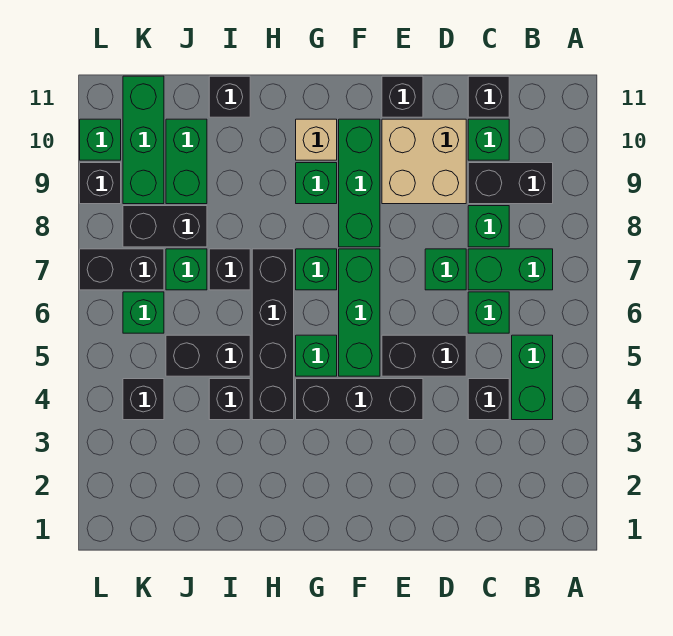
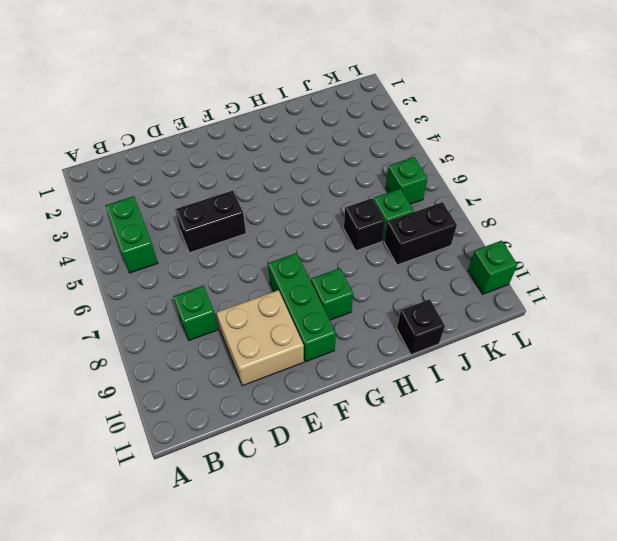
none -> green 1x2 brick [468,249,553,290]
none -> black 1x2 brick [468,163,553,204]
none -> black 1x1 brick [468,379,509,420]
none -> green 1x1 brick [468,292,509,333]

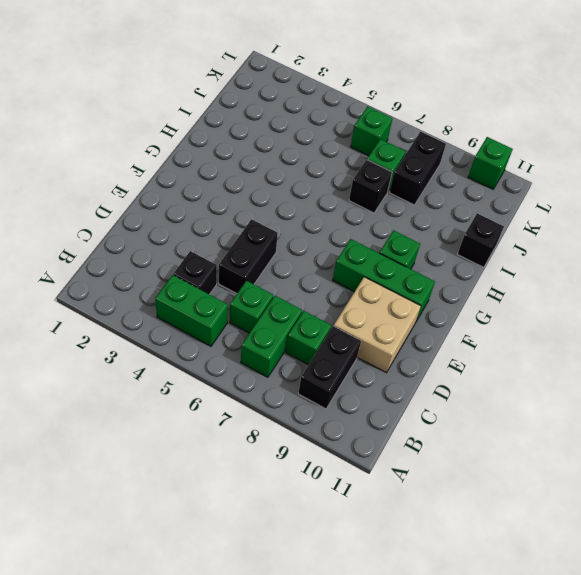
none -> green 1x1 brick [468,119,509,160]
none -> black 1x1 brick [468,76,509,117]
none -> green 1x1 brick [425,249,466,290]
none -> black 1x3 brick [296,379,423,420]

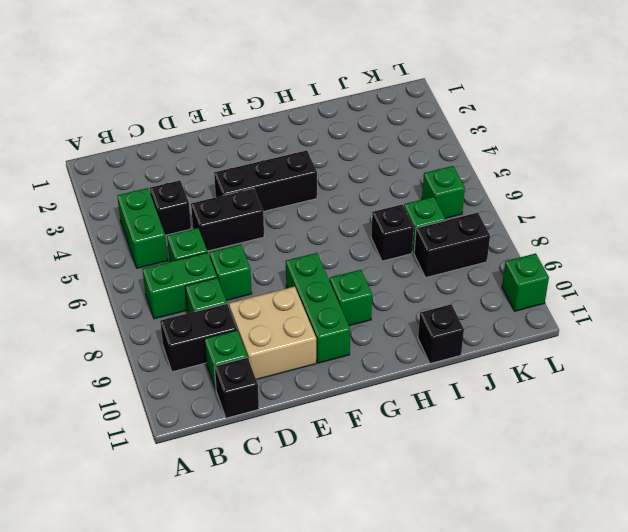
none -> black 1x1 brick [382,76,423,117]
none -> green 1x3 brick [339,249,380,376]
none -> green 1x1 brick [296,335,337,376]
none -> green 1x1 brick [296,249,337,290]

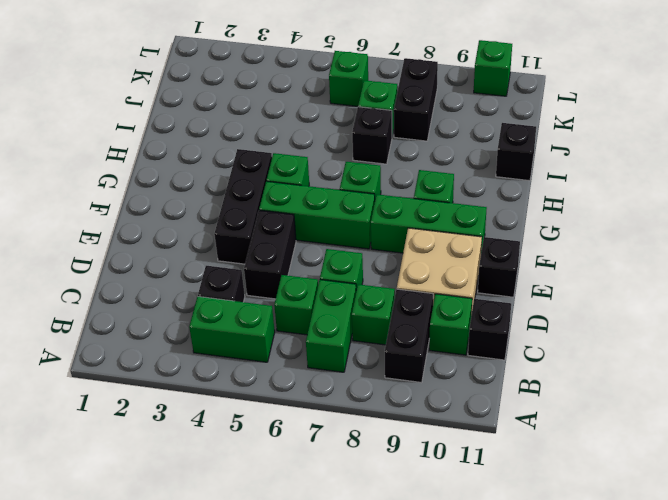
none -> tan 1x1 brick [296,119,337,160]
none -> black 1x4 brick [252,249,294,420]
none -> black 1x1 brick [209,379,250,420]
none -> black 1x2 brick [166,335,250,376]

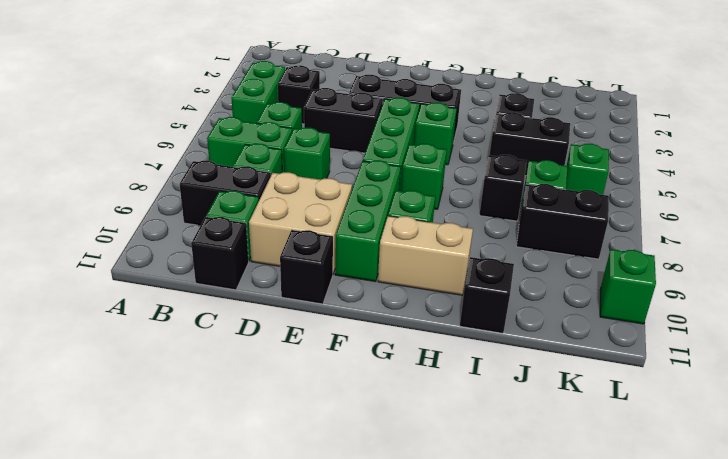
tan 1x2 brick [378,216,473,295] -> tan 1x1 brick [296,119,337,160]
none -> black 1x4 brick [252,249,294,420]
none -> green 1x2 brick [166,119,207,204]
none -> black 1x1 brick [123,379,164,420]
none -> black 1x2 brick [80,249,164,290]

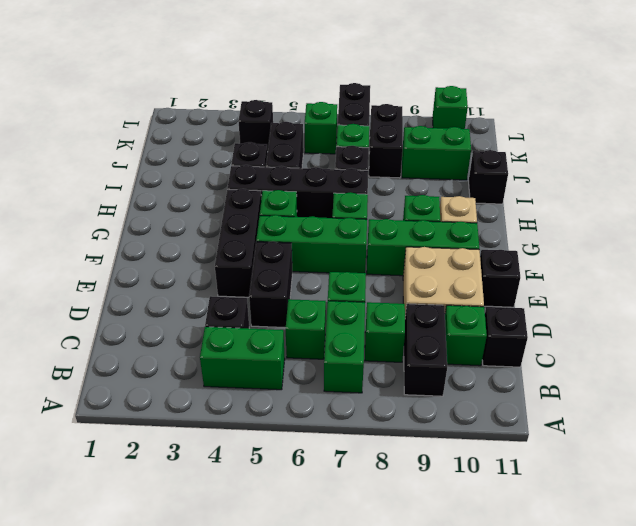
none -> green 1x3 brick [123,76,164,204]
none -> black 1x1 brick [80,163,121,204]

